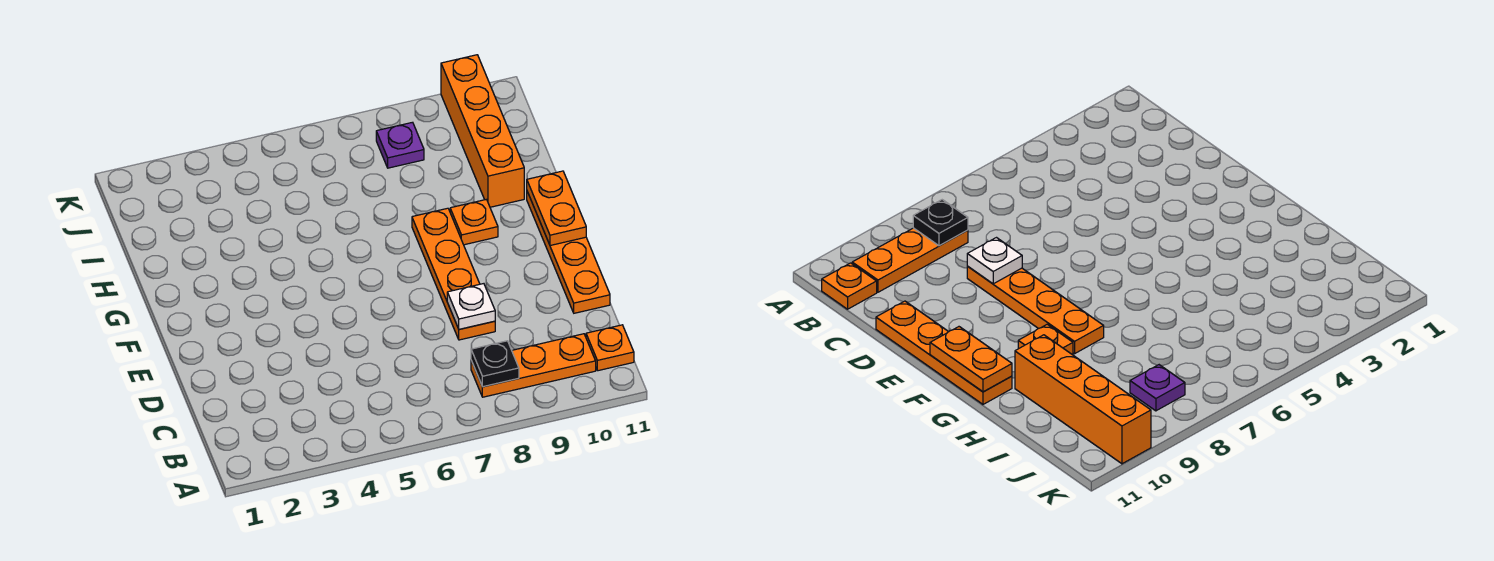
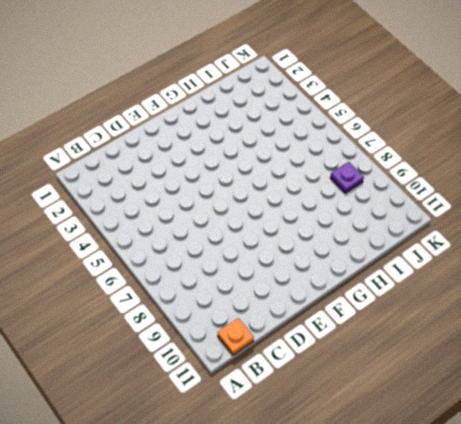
none -> orange 1x3 plate [471,334,596,397]
none -> orange 1x4 plate [412,208,495,340]

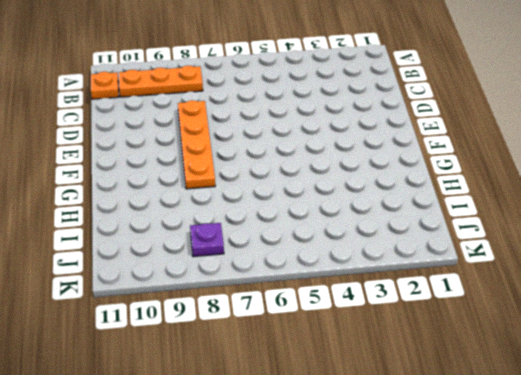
none -> orange 1x4 plate [527,192,610,313]
none -> orange 1x1 plate [450,199,498,245]

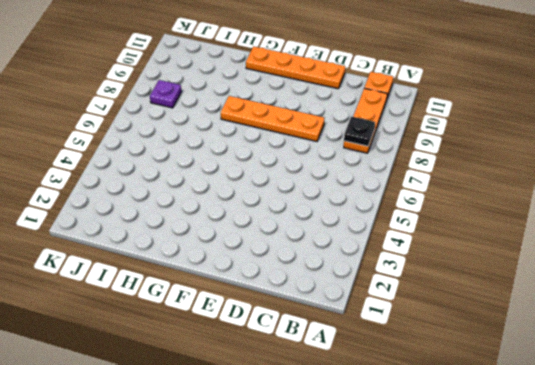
none -> orange 1x1 plate [450,199,498,245]
none -> orange 1x4 brick [441,55,524,207]

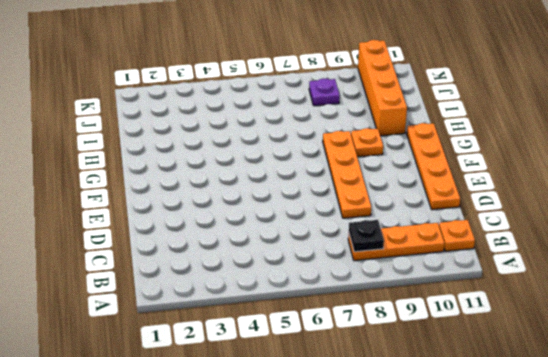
none -> white 1x1 plate [447,284,495,329]
none -> orange 1x2 plate [527,171,586,245]

